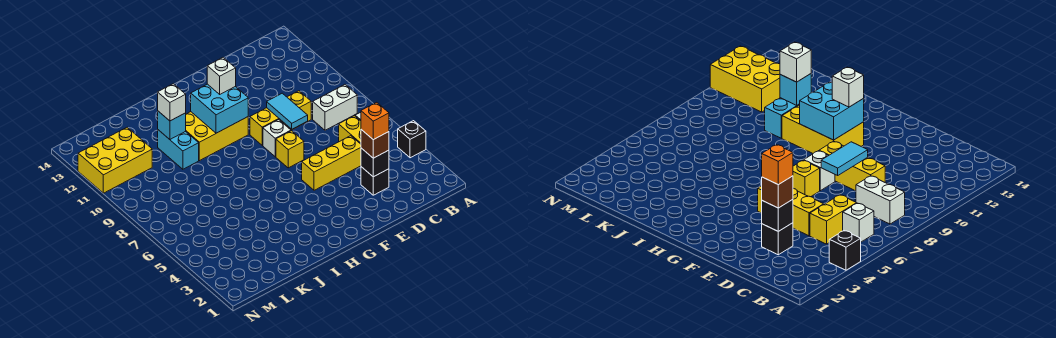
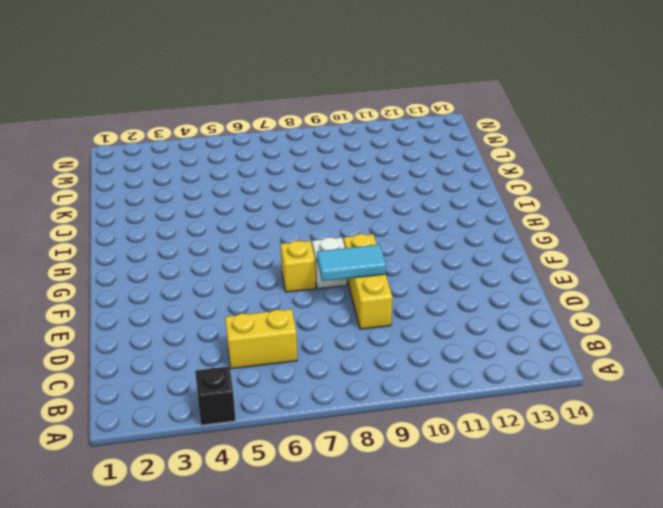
none -> white 1x1 brick [843,203,874,242]
none -> white 1x2 brick [313,85,357,130]
none -> black 1x1 brick [361,167,389,195]

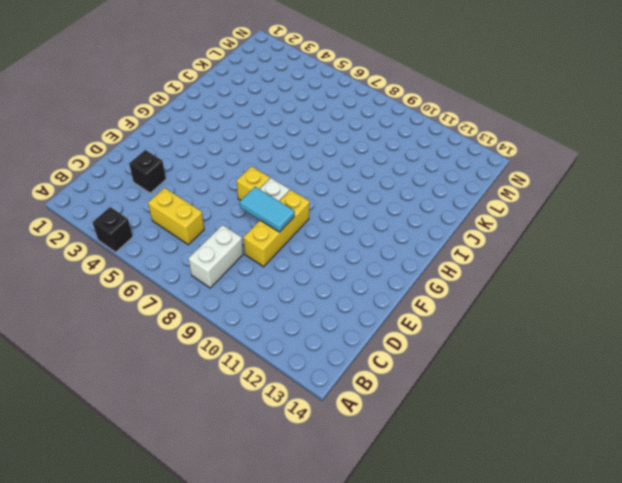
none -> white 1x1 brick [843,203,874,242]
none -> yellow 1x3 brick [302,136,361,190]
none -> yellow 2x3 brick [186,112,248,161]

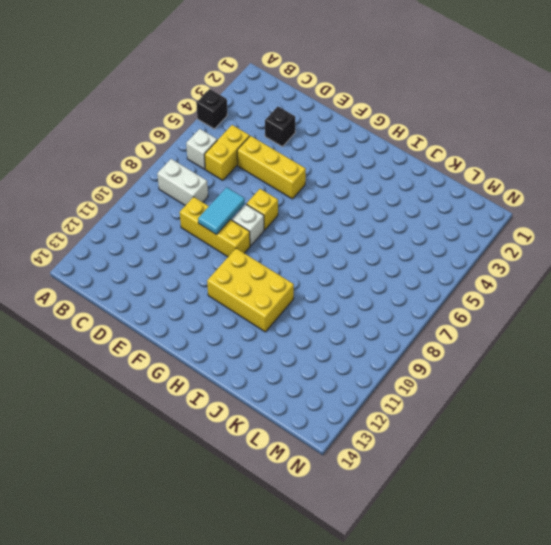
none -> cyan 1x2 brick [158,130,199,169]
none -> yellow 2x3 brick [78,127,152,193]
none -> black 1x1 brick [361,148,389,177]

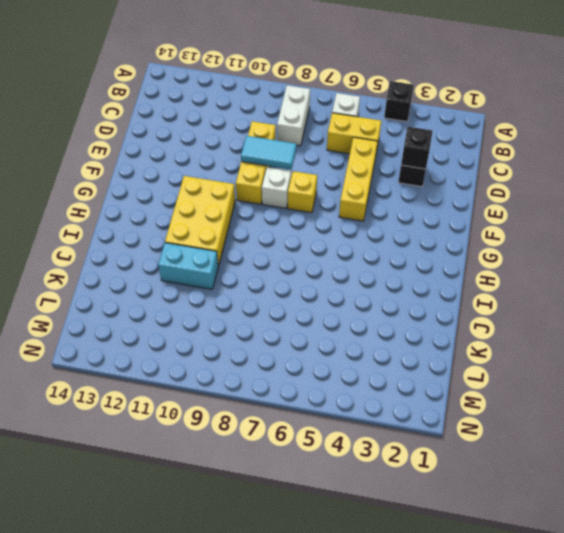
none -> yellow 2x3 brick [78,127,152,193]
none -> cyan 2x2 brick [191,84,248,133]
none -> cyan 1x1 brick [158,111,186,139]

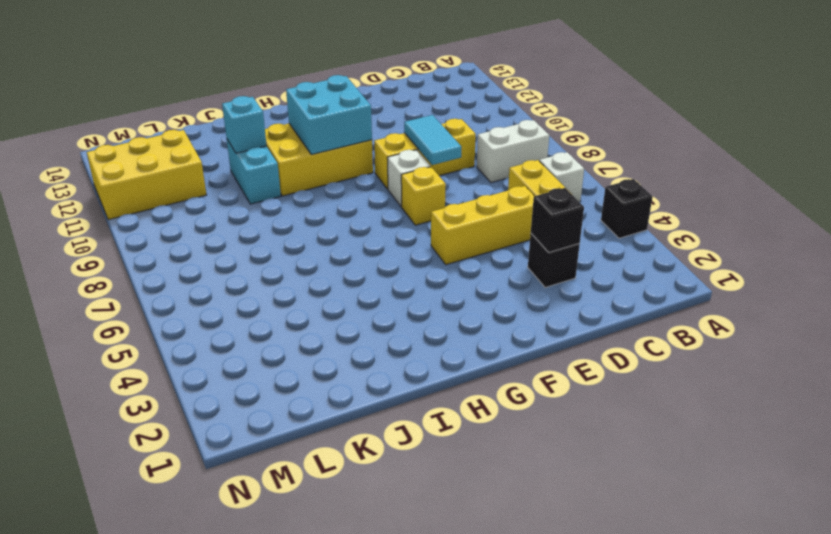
none -> brown 1x1 brick [361,130,389,158]
none -> white 1x1 brick [207,58,236,94]
none -> white 1x1 brick [158,84,186,121]

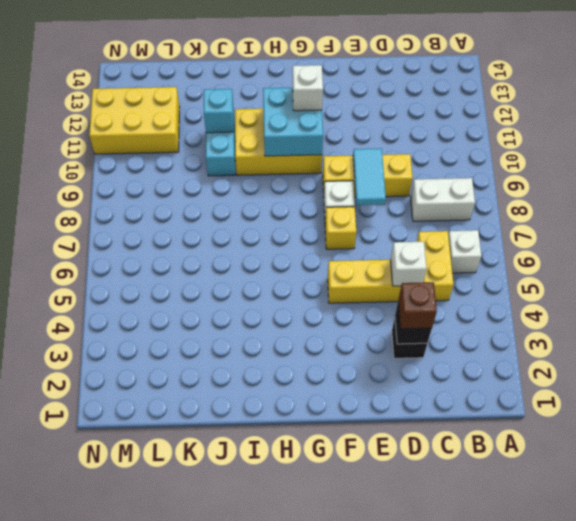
white 1x1 brick [391,242,426,286] -> white 1x1 brick moved to [158,84,186,121]
none -> black 1x1 brick [398,121,426,158]
none -> orange 1x1 brick [361,102,389,140]

